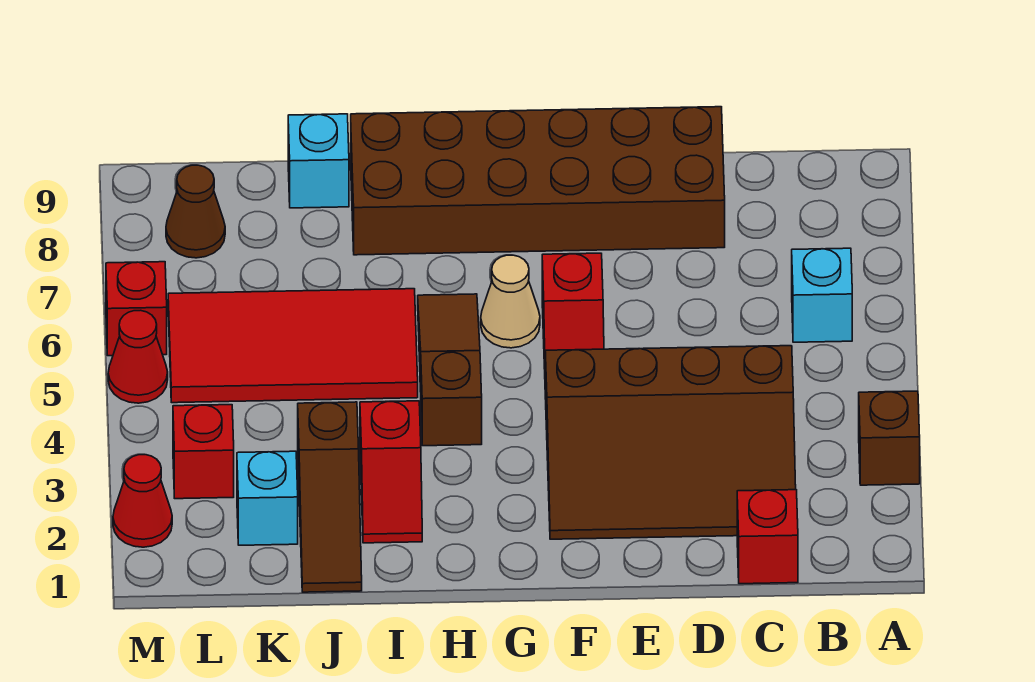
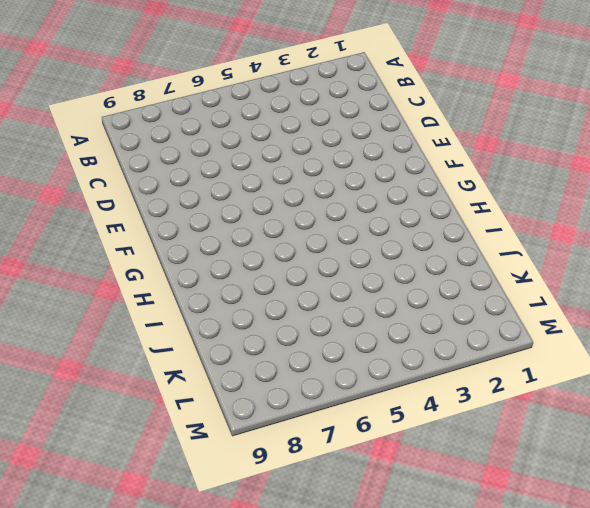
none -> brown 1x1 brick [859,391,920,485]
none -> cyan 1x1 brick [792,248,852,342]
none -> red 1x1 brick [737,490,798,584]

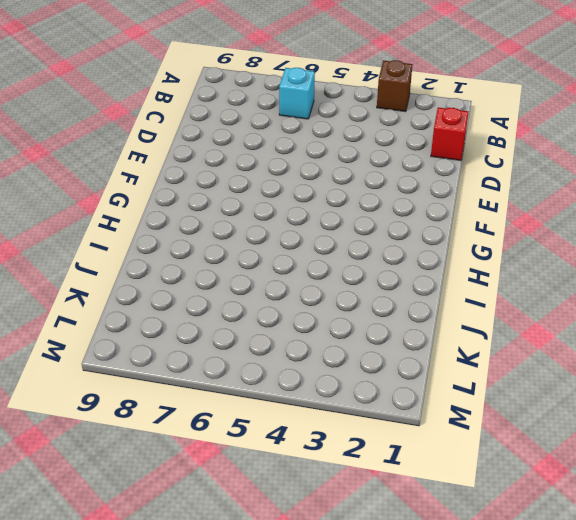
none -> brown 3x4 slope [545,346,796,539]
none -> brown 2x6 brick [351,107,725,255]
none -> red 1x2 slope [542,253,604,369]

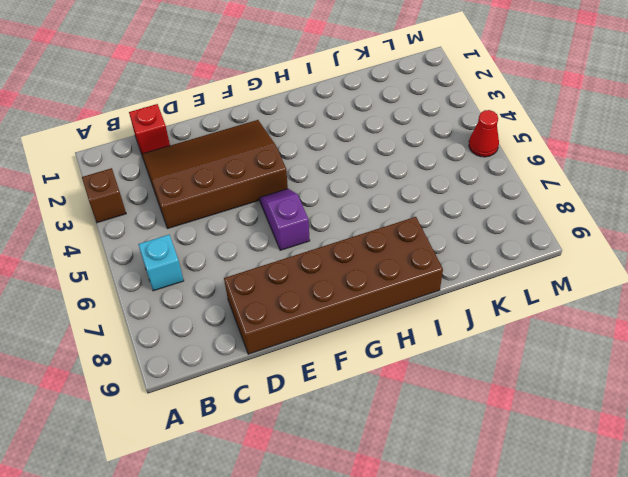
purple 1x2 slope [260,189,310,250] -> red 1x2 slope [542,253,604,369]
none -> tan 1x1 cone [481,255,540,348]
none -> brown 1x3 slope [418,294,482,446]
none -> red 1x2 slope [360,401,422,543]

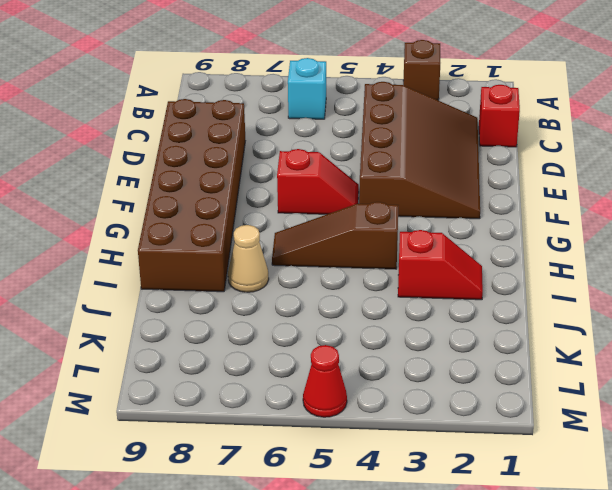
tan 1x1 cone [228,225,269,292] -> tan 1x1 cone moved to [481,255,540,348]
none -> red 2x4 tile [168,289,418,403]
none -> brown 1x3 slope [298,402,362,592]
none -> cyan 1x1 brick [288,114,349,208]

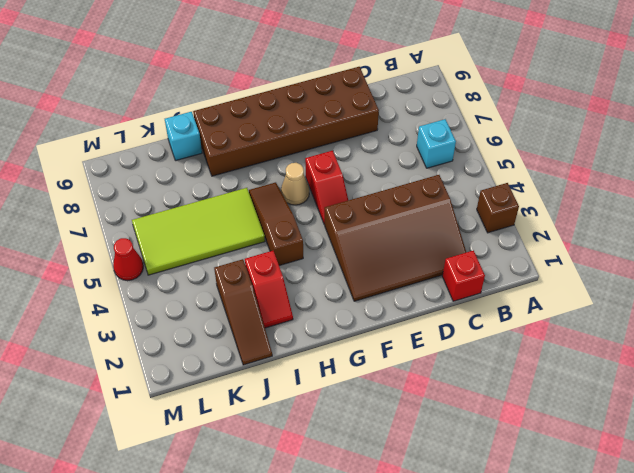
lime 2x4 tile [132,188,265,275] -> red 2x4 tile [168,289,418,403]
none -> cyan 1x1 brick [237,451,298,545]
none -> red 1x1 brick [173,405,234,499]
none -> brown 1x1 cone [166,165,225,258]

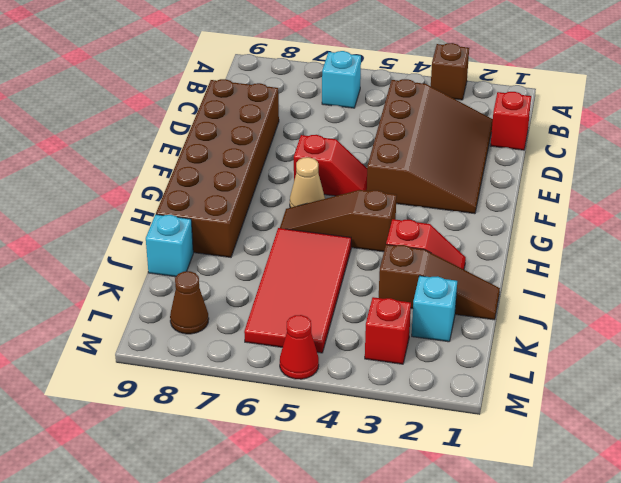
none -> red 1x1 cone [113,455,172,547]
none -> red 1x1 brick [106,262,167,356]

